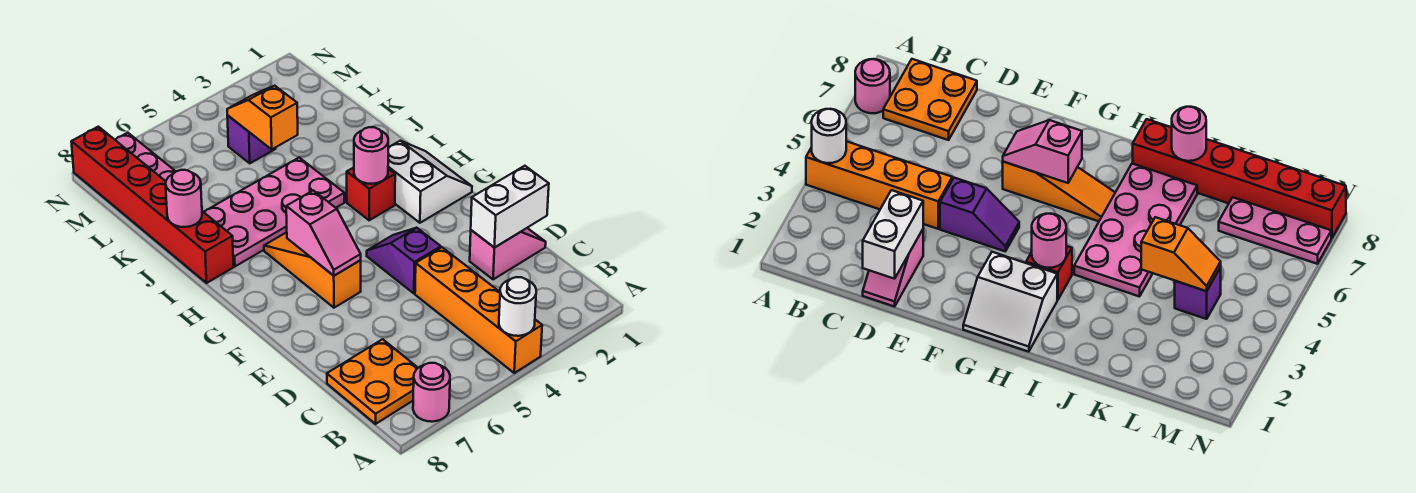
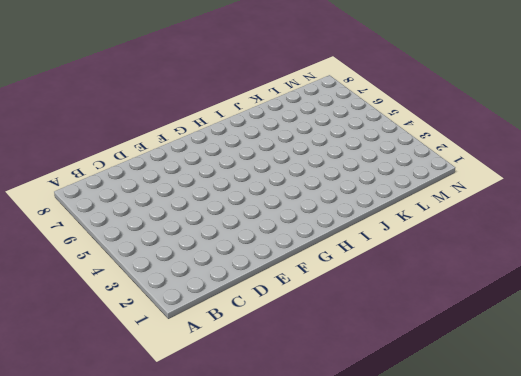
none -> orange 1x4 brick [415,247,542,373]
none -> pink 1x1 round brick [413,363,450,422]
none -> orange 2x2 plate [327,339,418,424]

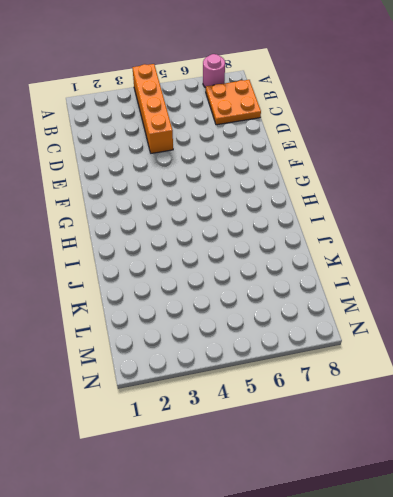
none -> pink 1x2 slope [470,228,546,279]
none -> purple 1x2 slope [367,228,441,293]
none -> orange 1x3 slope [264,232,361,308]

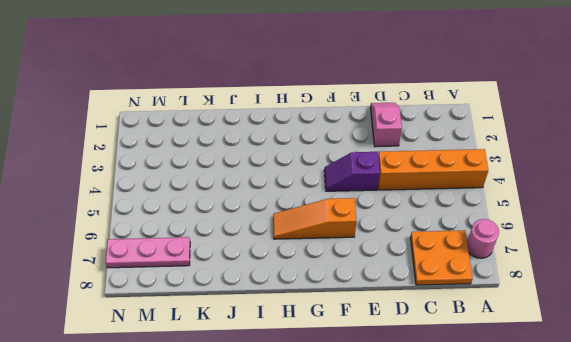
none -> white 2x2 slope [388,141,472,223]
none -> red 1x1 brick [347,168,395,220]
none -> pink 2x4 plate [204,158,344,266]

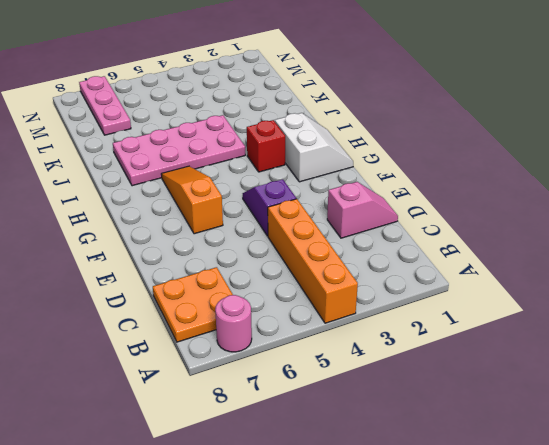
none -> red 1x6 brick [71,127,234,283]
none -> purple 1x1 brick [227,116,276,163]
none -> white 1x1 round brick [499,277,536,336]

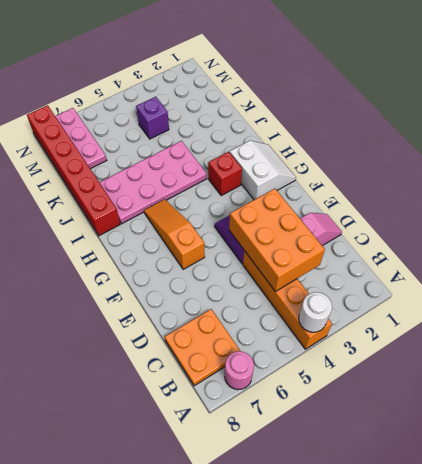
orange 2x3 brick [229,189,325,291] -> none
none -> white 1x2 brick [471,166,549,248]
none -> pink 1x2 slope [286,190,361,276]
none -> pink 1x1 round brick [354,127,388,184]

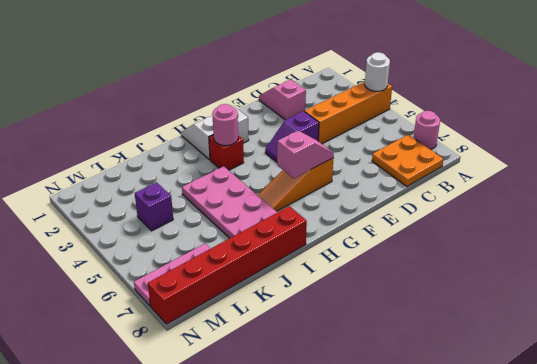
none -> white 1x2 brick [471,166,549,248]
none -> pink 1x1 round brick [166,170,202,227]
none -> orange 1x2 slope [227,86,298,149]

